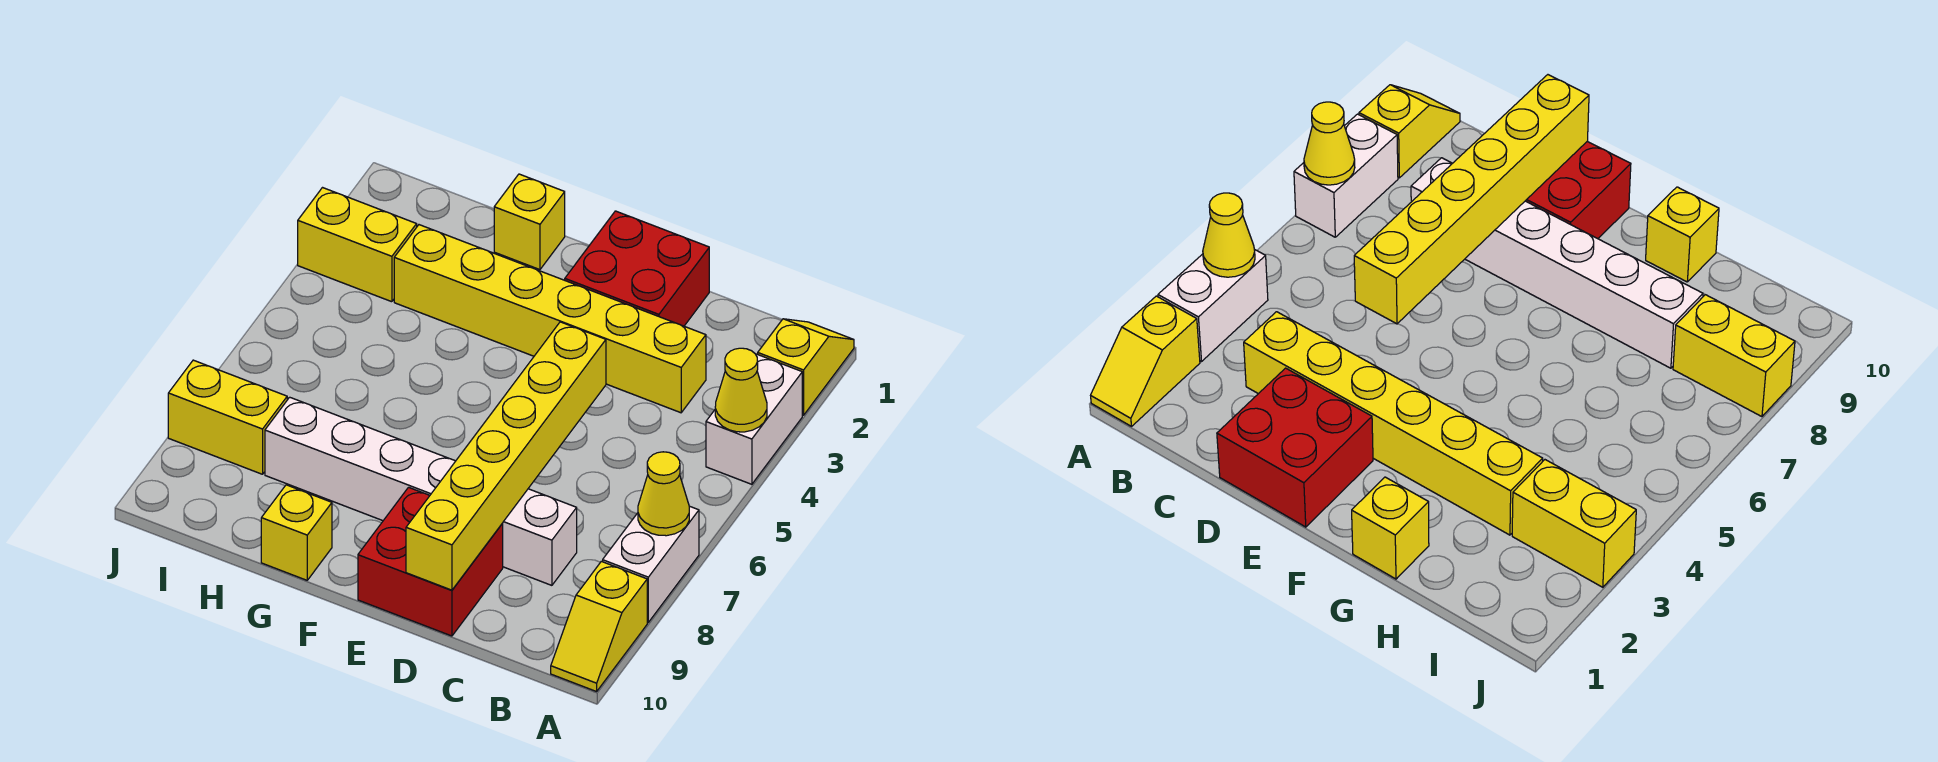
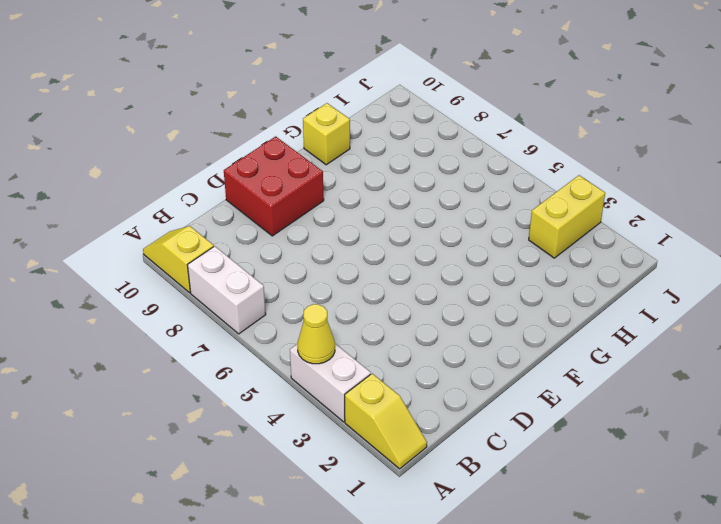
none -> yellow 1x6 brick [394,225,706,413]
none -> white 1x6 brick [265,397,577,585]
none -> red 2x2 brick [565,211,709,326]

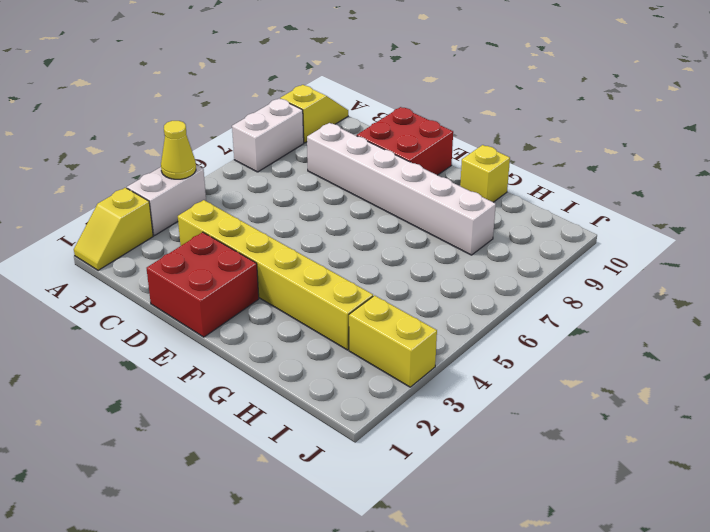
none -> yellow 1x1 brick [494,174,565,270]
none -> yellow 1x2 brick [168,360,287,474]
none -> yellow 1x1 cone [638,452,689,536]

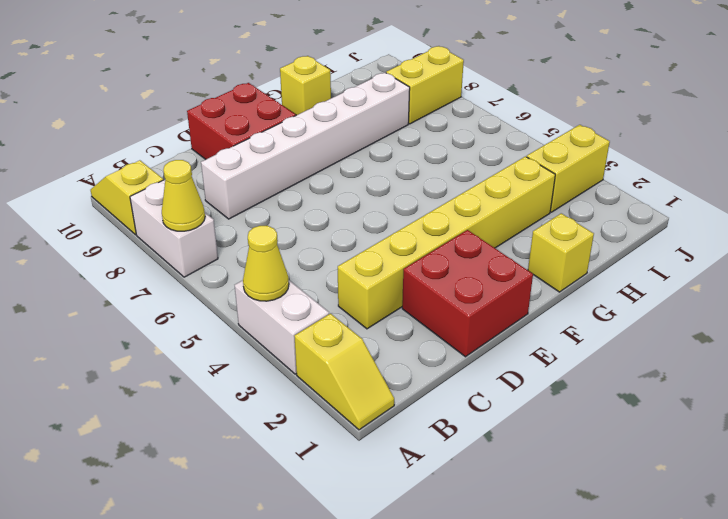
none -> yellow 1x6 brick [406,322,606,590]

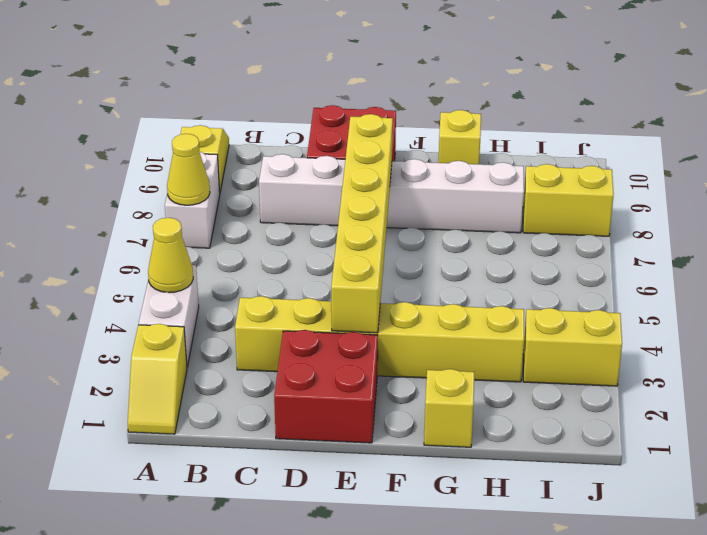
yellow 1x6 brick [331,114,393,333] -> yellow 1x6 brick moved to [406,322,606,590]

